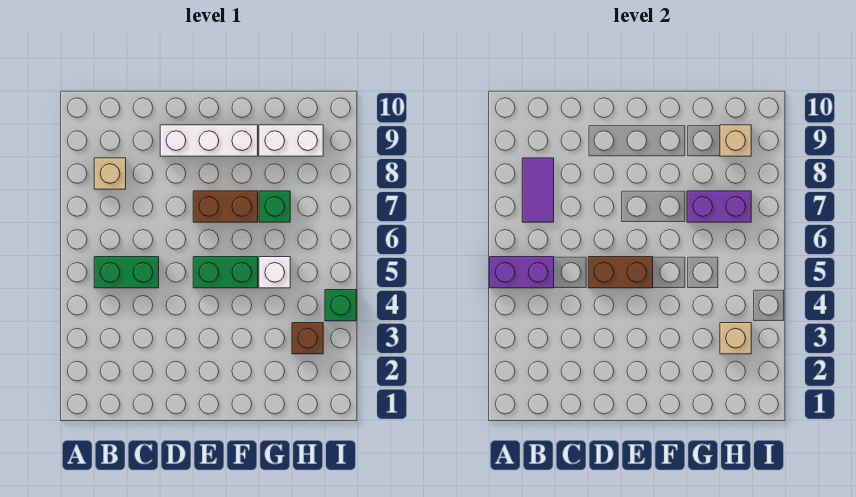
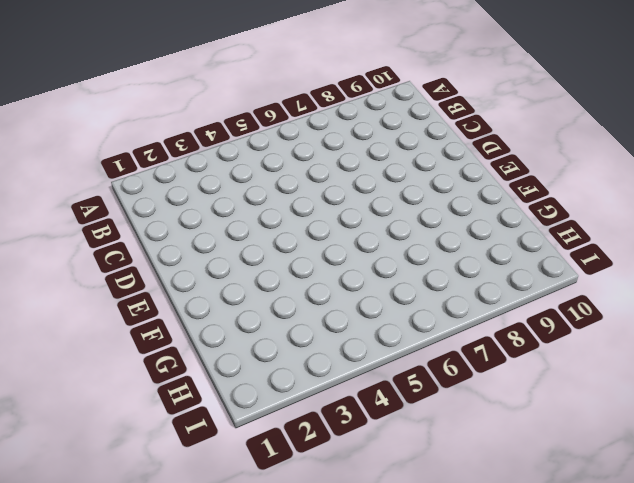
none -> green 1x2 brick [94,257,159,288]
none -> tan 1x1 brick [94,158,126,189]
none -> white 1x3 brick [160,125,258,156]

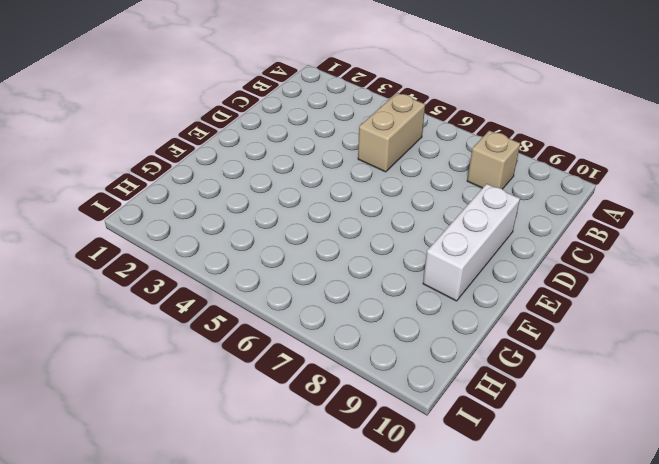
tan 1x2 brick [358,93,425,172] -> green 1x2 brick [94,257,159,288]
none -> green 1x2 brick [193,257,258,288]
none -> brown 1x2 brick [193,191,258,222]
none -> white 1x1 brick [259,257,290,288]

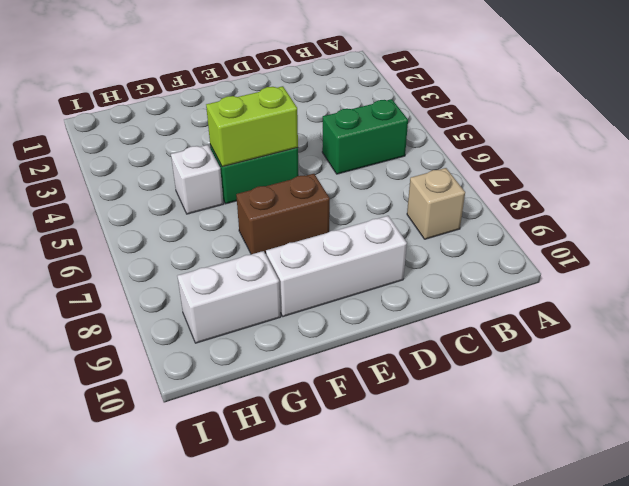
lime 1x2 brick [206,86,298,167] -> brown 1x2 brick [588,257,653,288]
none -> green 1x1 brick [259,191,290,222]
none -> brown 1x1 brick [292,323,323,354]
none -> green 1x1 brick [325,290,356,321]

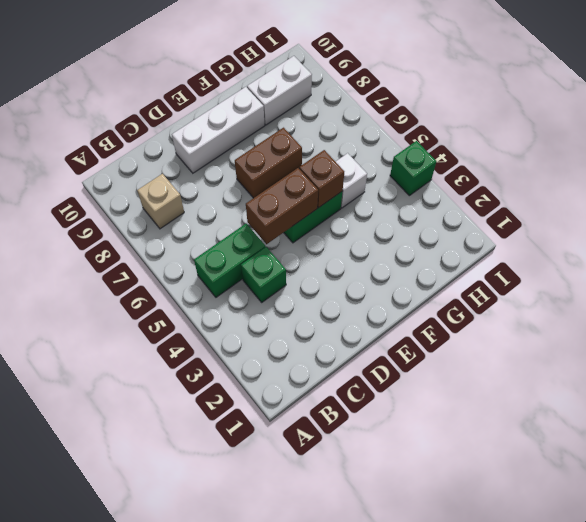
green 1x1 brick [241,247,286,302] -> green 1x1 brick moved to [259,191,290,222]
brown 1x1 brick [299,150,344,208] -> brown 1x1 brick moved to [292,323,323,354]
none -> purple 1x2 brick [490,257,554,288]
none -> purple 1x2 tile [522,158,554,222]
none -> purple 1x2 brick [687,191,751,222]

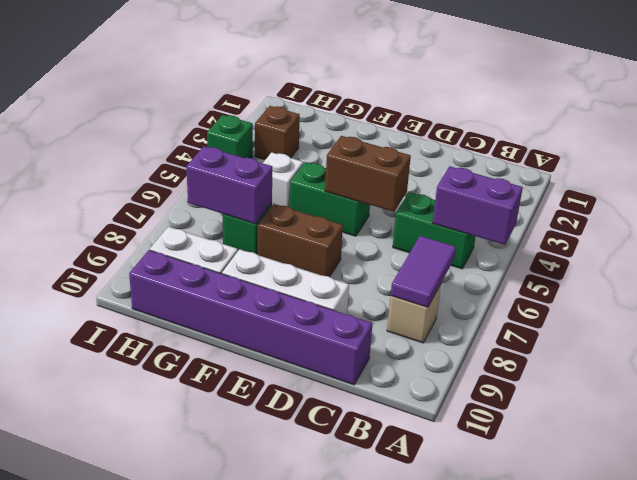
purple 1x6 brick [129,250,372,385] -> none
none -> tan 1x1 brick [720,323,751,354]
none -> tan 1x1 brick [720,125,751,156]

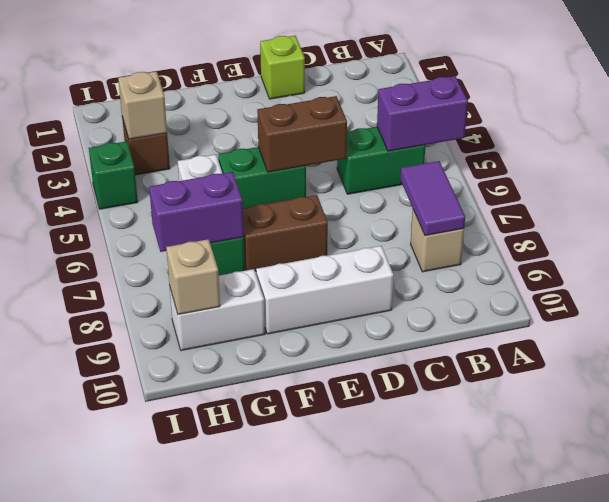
lime 1x1 brick [260,36,305,99] -> none

